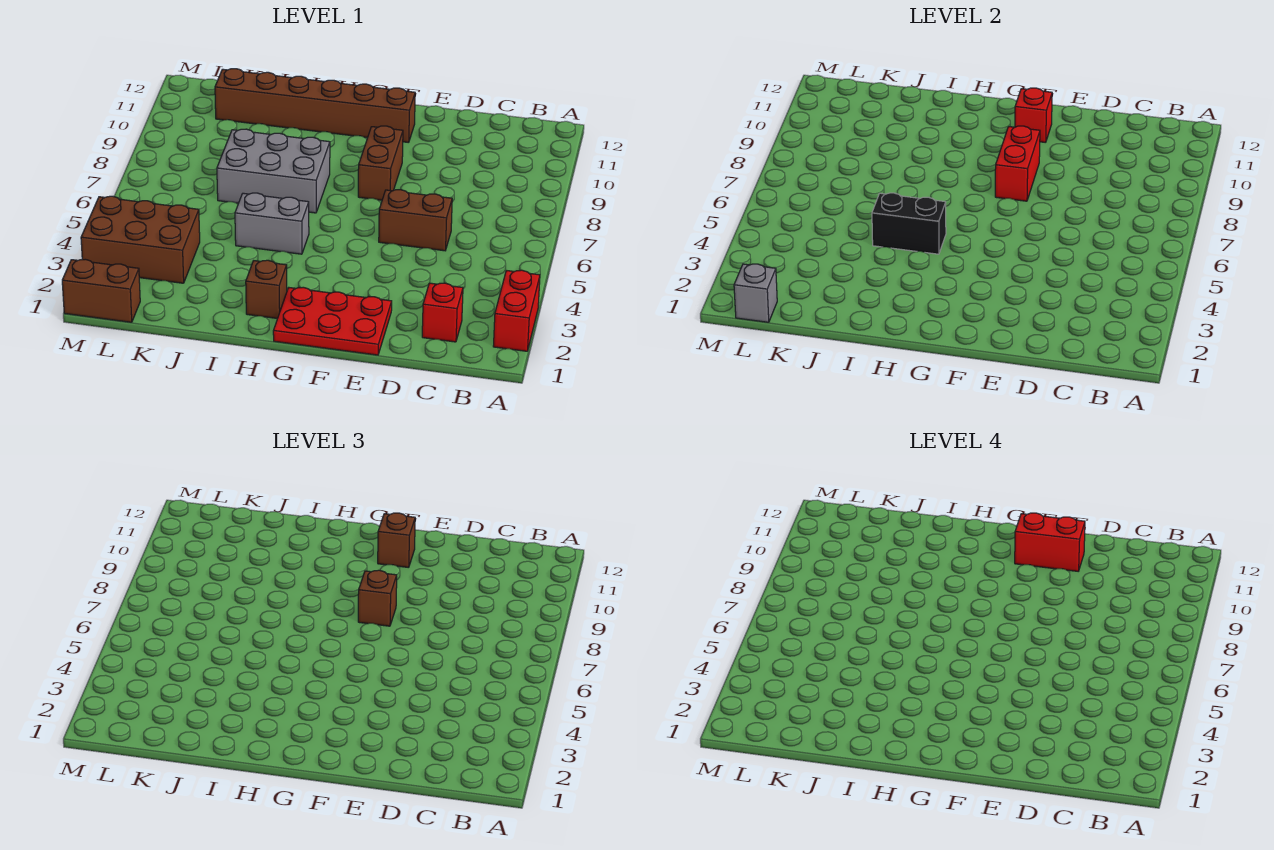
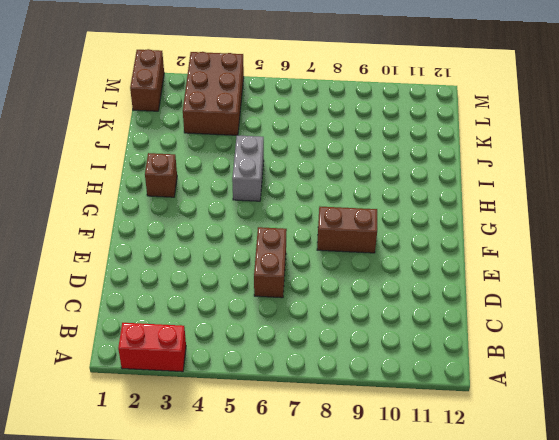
none -> red 1x1 brick [422,283,463,342]
none -> red 2x3 plate [273,287,392,355]
none -> brown 1x6 brick [215,69,415,143]

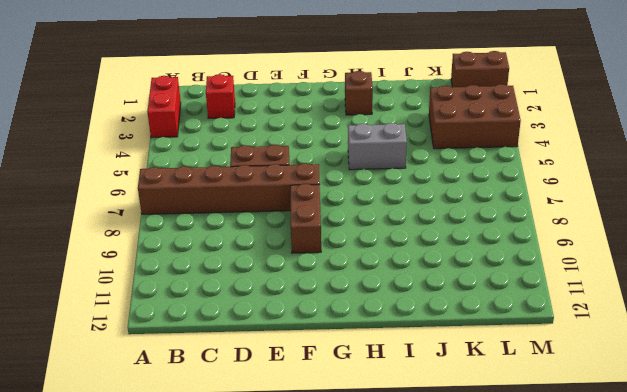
brown 1x6 brick [138,163,320,214] -> brown 1x6 brick moved to [215,69,415,143]
none -> red 2x3 plate [273,287,392,355]
none -> grey 2x3 brick [217,129,330,213]
none -> red 1x2 brick [995,126,1040,201]

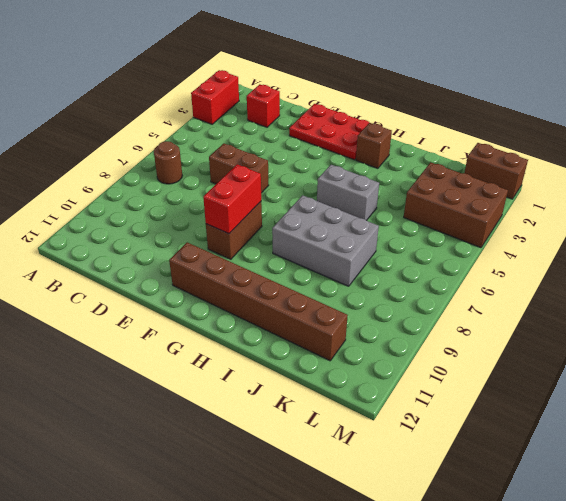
brown 1x1 round brick [154,141,182,184] -> none
none -> red 1x1 brick [1015,88,1052,143]
none -> black 1x2 brick [872,193,946,254]
none -> grey 1x1 brick [734,264,777,322]

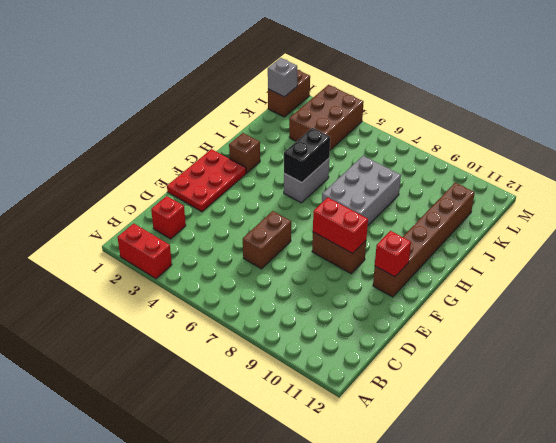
none -> brown 1x1 brick [358,570,397,626]
none -> brown 1x1 brick [378,513,415,568]
none -> red 1x2 brick [1015,513,1085,571]

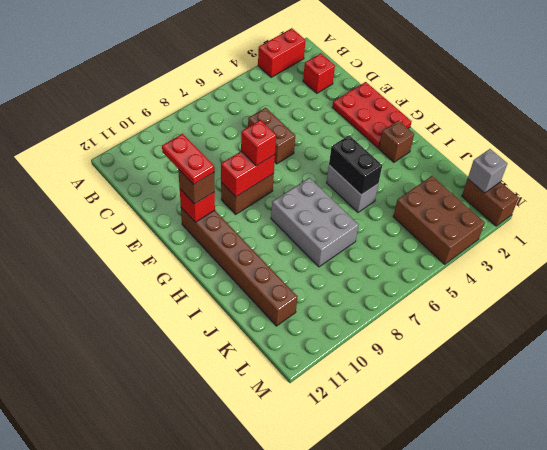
red 1x2 plate [162,134,214,185] -> red 1x2 brick [1015,513,1085,571]
red 1x1 brick [241,120,276,166] -> brown 1x1 brick [358,570,397,626]

